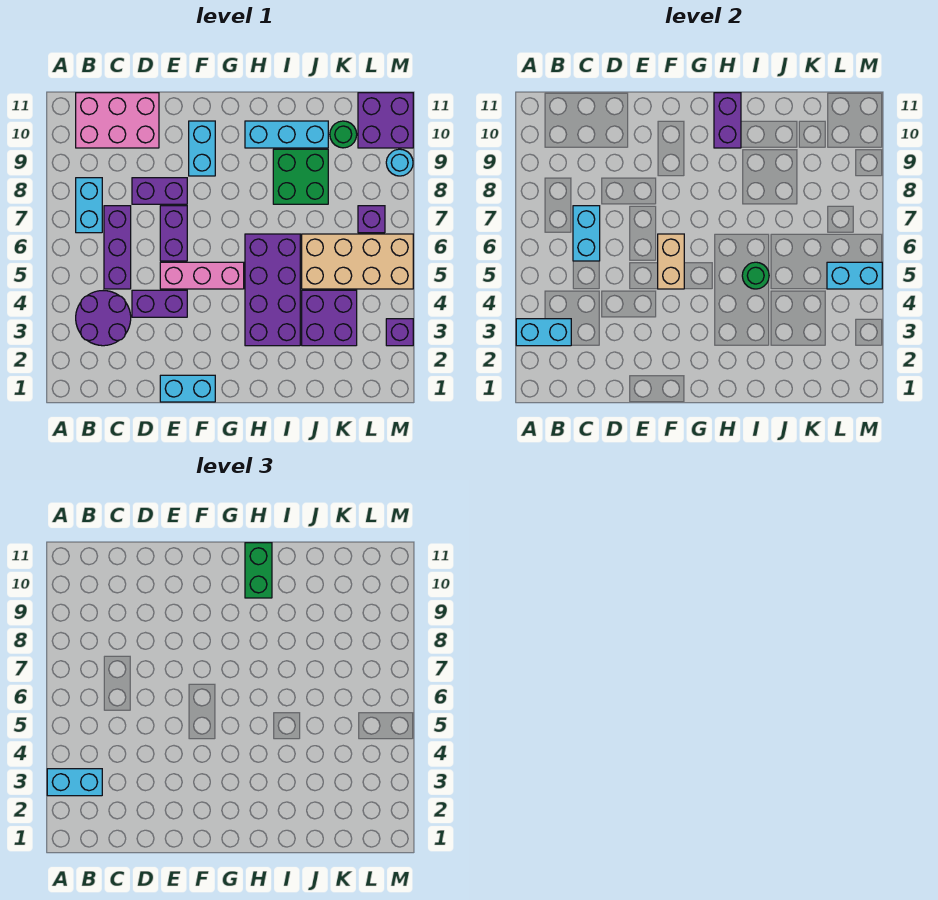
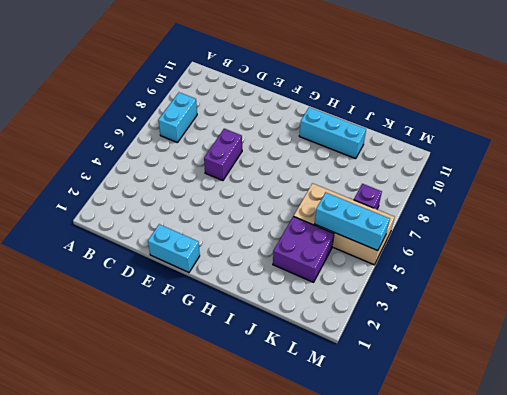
cyan 1x3 brick [315,193,390,251] -> cyan 1x2 brick [827,262,882,289]
none -> purple 2x2 round brick [76,291,131,346]
none -> pink 2x3 brick [76,93,159,148]
none -> purple 1x3 brick [104,206,131,289]

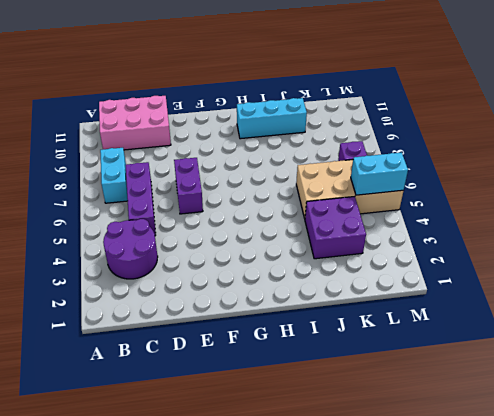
none -> purple 1x2 brick [132,290,187,317]
none -> purple 1x2 brick [132,178,187,204]
none -> cyan 1x2 brick [160,375,215,402]

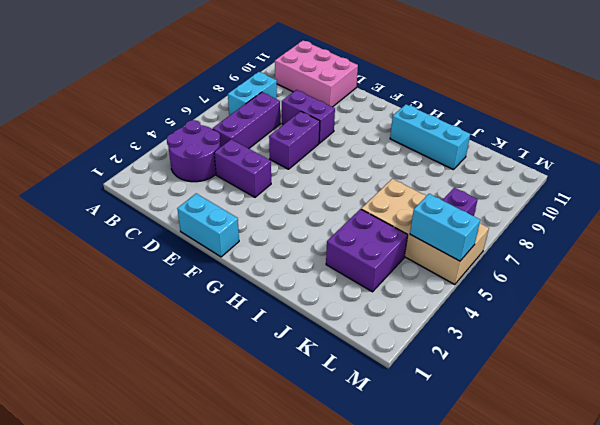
none -> pink 1x3 brick [160,262,244,289]
none -> cyan 1x2 brick [189,121,215,176]
none -> purple 2x4 brick [245,234,300,346]

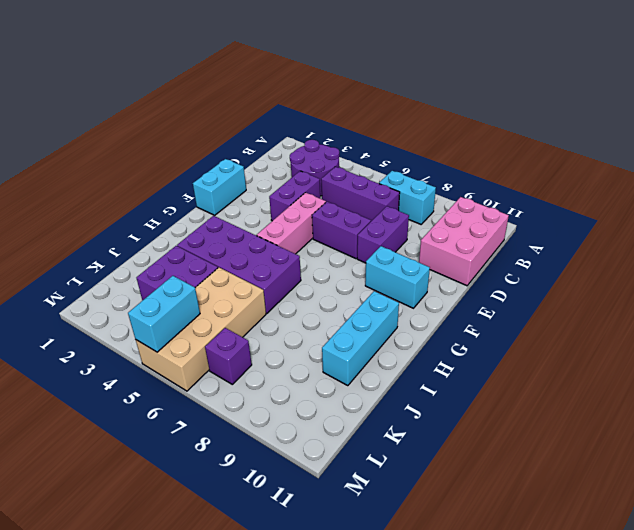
none -> green 2x2 brick [273,149,328,204]
none -> green 1x1 round brick [330,121,357,148]
none -> purple 2x2 brick [358,93,413,148]

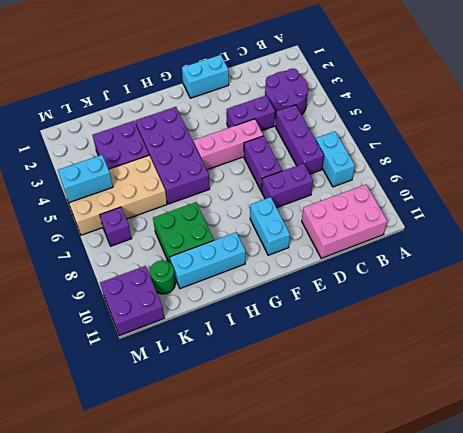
none -> purple 1x1 brick [386,319,413,346]
none -> cyan 1x1 round brick [386,149,413,176]
none -> cyan 1x2 brick [516,319,571,346]

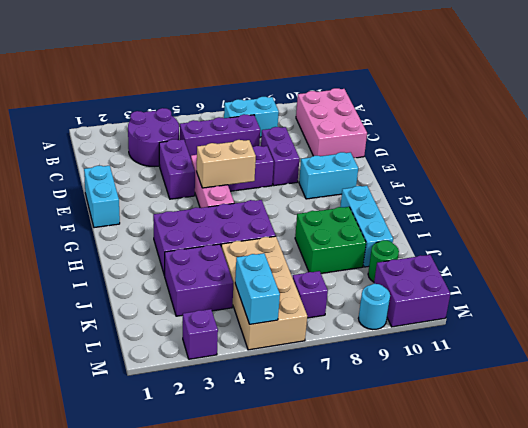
none -> cyan 1x2 brick [516,319,571,346]
none -> cyan 1x2 brick [573,206,600,261]
none -> purple 1x2 brick [714,93,741,148]

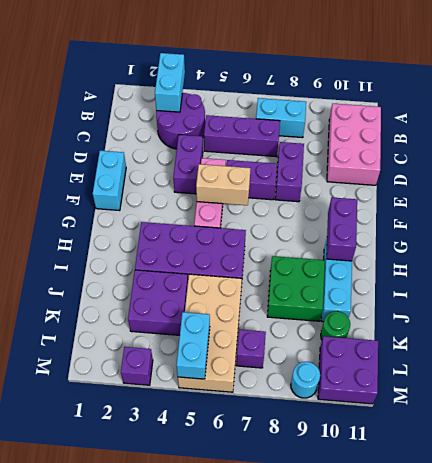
purple 1x2 brick [326,197,357,261] -> purple 1x2 brick turned to [714,93,741,148]
none -> cyan 1x2 brick [189,121,215,176]
none -> cyan 1x2 brick [573,206,600,261]
none -> green 1x1 round brick [742,262,769,289]

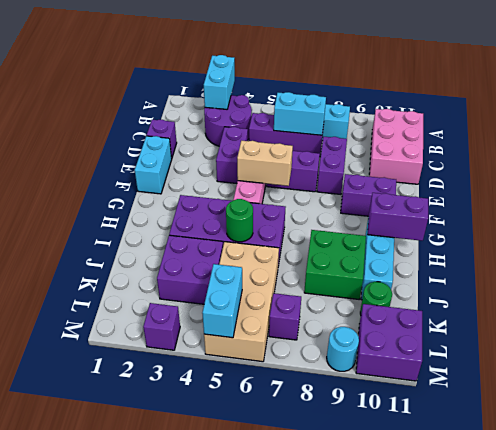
purple 1x1 brick [147,120,177,158] -> none
purple 1x2 brick [341,174,396,216] -> cyan 1x2 brick [189,121,215,176]
none -> cyan 1x2 brick [47,769,102,796]
none -> green 1x2 brick [245,543,272,598]

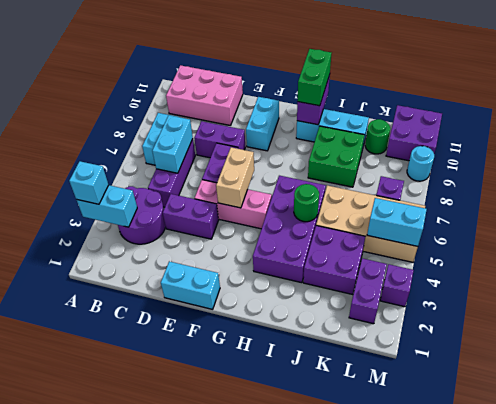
cyan 1x1 brick [69,161,108,204] -> cyan 1x2 brick [47,769,102,796]
purple 1x2 brick [349,258,387,324] -> none

